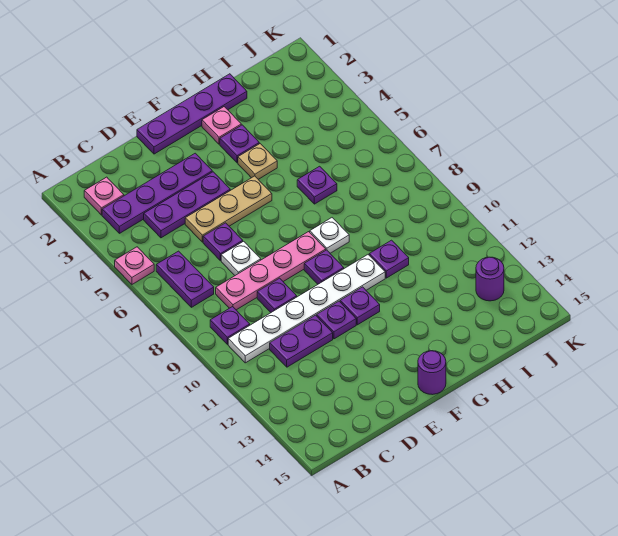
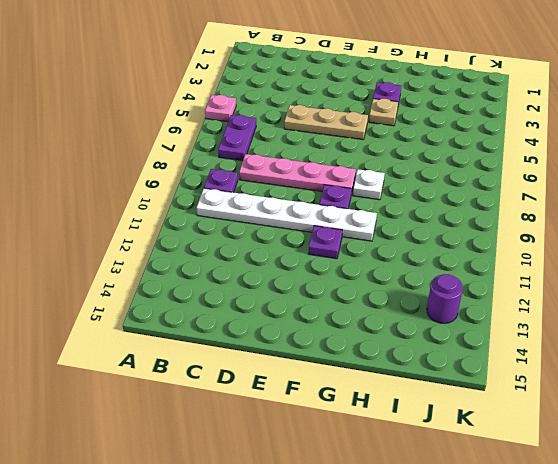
none -> pink 1x1 plate [84,177,124,215]
none -> purple 1x4 plate [102,153,212,233]
none -> purple 1x3 plate [144,172,230,238]

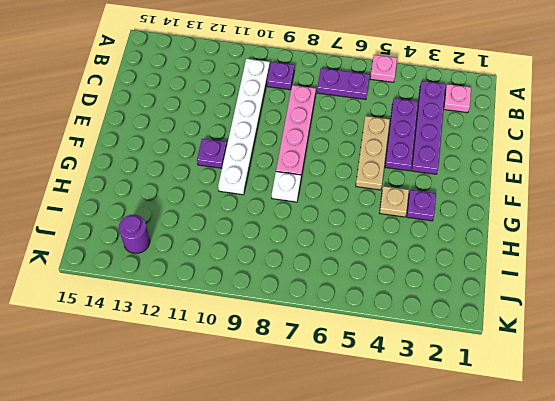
none -> purple 1x2 plate [270,315,333,367]
none -> purple 1x1 plate [203,223,243,261]
none -> white 1x1 plate [221,241,261,275]

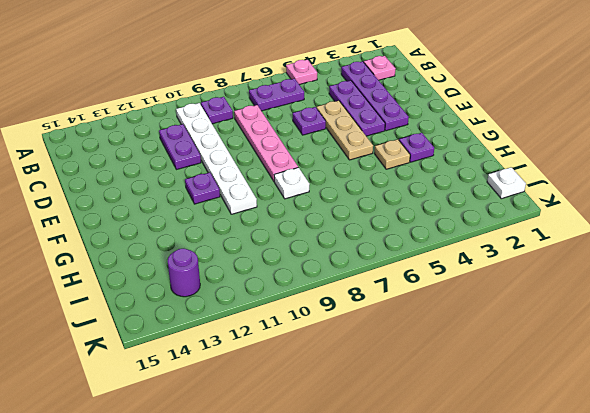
white 1x1 plate [487,167,526,199] -> white 1x1 plate moved to [221,241,261,275]
none -> purple 1x1 plate [257,278,297,312]
none -> purple 1x4 plate [137,74,247,154]
none -> purple 1x1 plate [317,301,356,339]

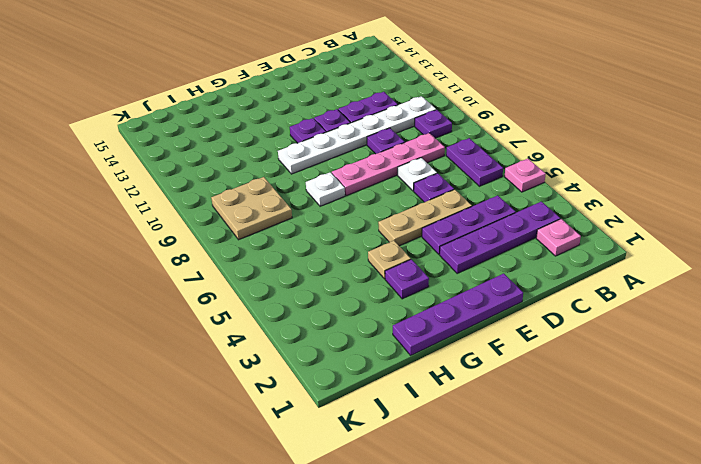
tan 2x2 plate [211,177,292,240] -> none
none -> purple 1x1 plate [304,250,344,284]
none -> purple 1x1 round brick [418,351,446,395]
none -> pink 1x1 plate [202,107,241,144]

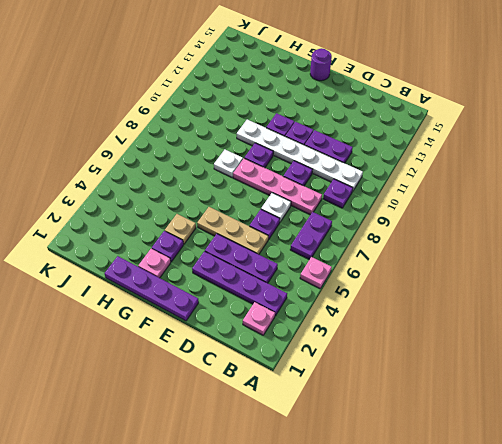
none -> purple 1x1 plate [297,166,337,204]
none -> purple 1x1 plate [369,240,409,278]
none -> purple 1x1 round brick [476,257,504,301]

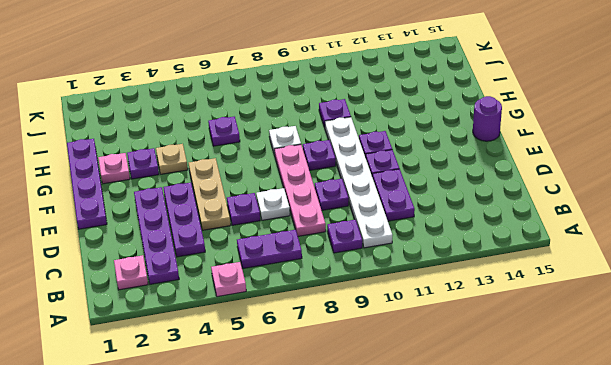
none -> purple 1x1 round brick [476,257,504,301]

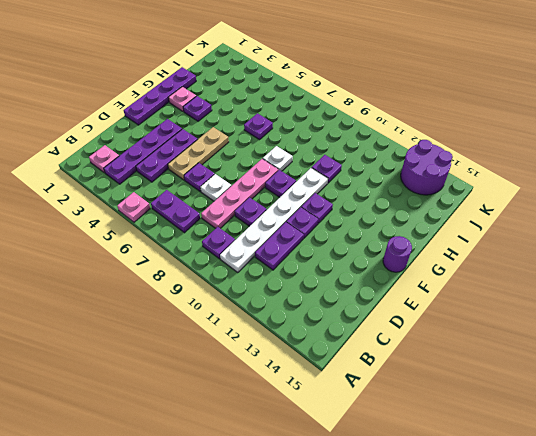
purple 2x2 round brick [401,140,453,195] -> purple 1x1 round brick [476,257,504,301]
none -> tan 1x1 plate [238,144,277,179]

